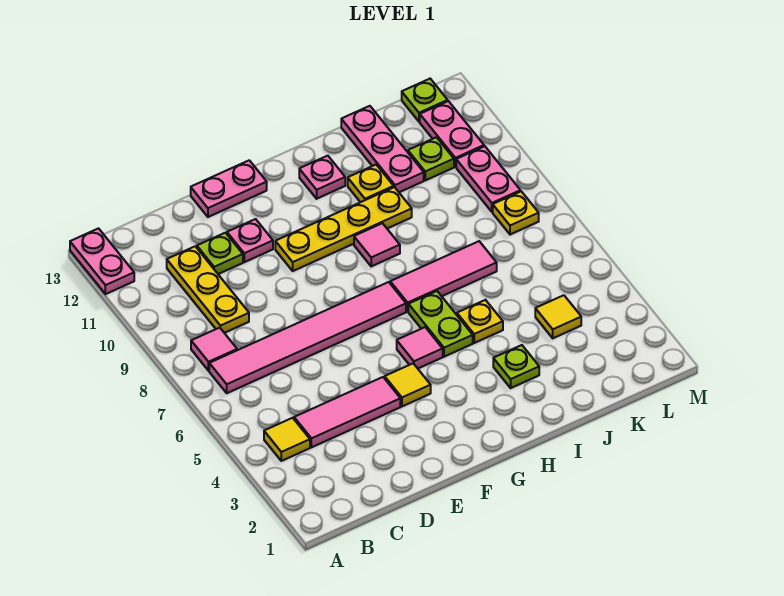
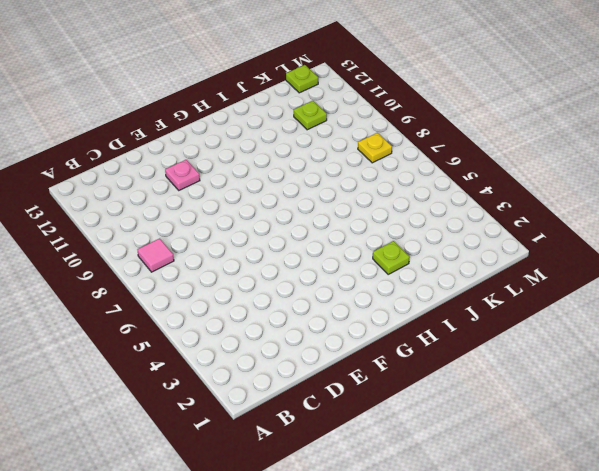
none -> pink 1x2 plate [70,229,134,294]
none -> yellow 1x1 tile [264,418,310,461]
none -> pink 1x6 tile [209,282,406,393]

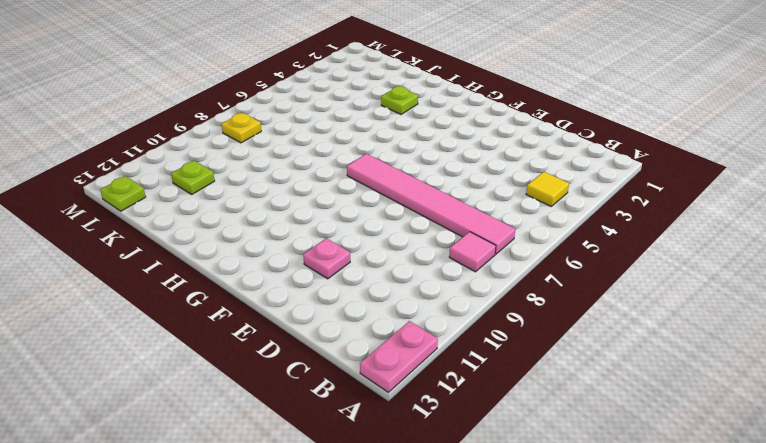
none -> pink 1x3 tile [294,377,400,447]
none -> yellow 1x3 plate [167,246,249,333]
none -> lime 1x1 plate [197,233,243,274]

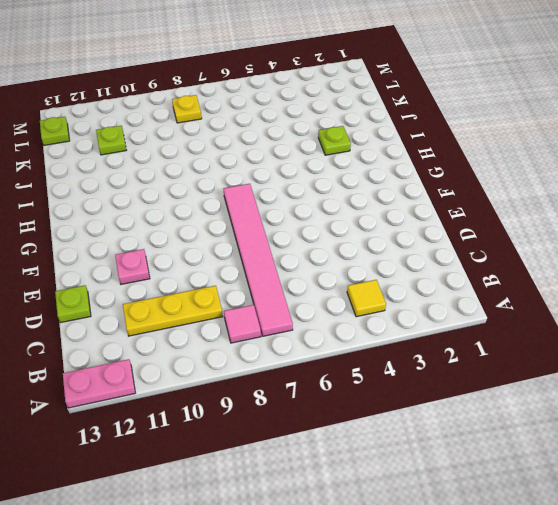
lime 1x1 plate [55,285,91,323] -> lime 1x1 plate moved to [197,233,243,274]
none -> pink 1x3 tile [294,377,400,447]
none -> pink 1x2 plate [191,160,267,217]
none -> yellow 1x1 tile [385,364,431,406]

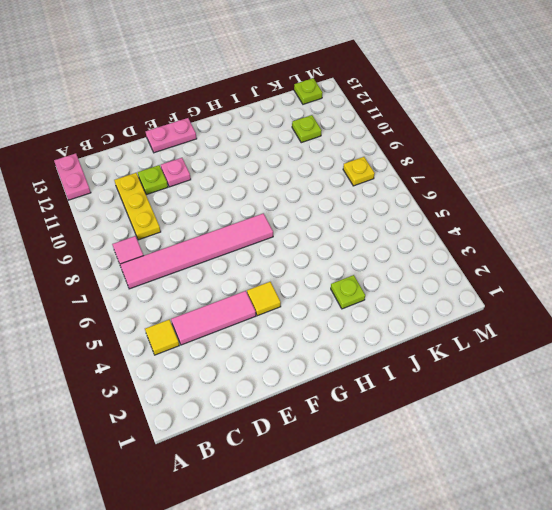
none -> yellow 1x4 plate [275,187,412,271]
none -> pink 1x1 tile [397,327,443,368]
none -> lime 1x2 plate [408,291,473,357]

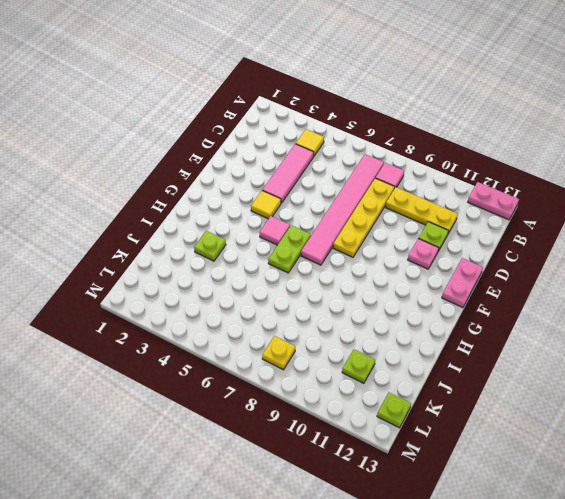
yellow 1x4 plate [333,178,395,257] -> yellow 1x4 plate moved to [275,187,412,271]
lime 1x2 plate [268,225,311,273] -> lime 1x2 plate turned to [408,291,473,357]
none -> pink 1x3 tile [390,241,497,311]
none -> pink 1x1 tile [354,223,400,266]
none -> pink 1x1 plate [299,156,345,199]

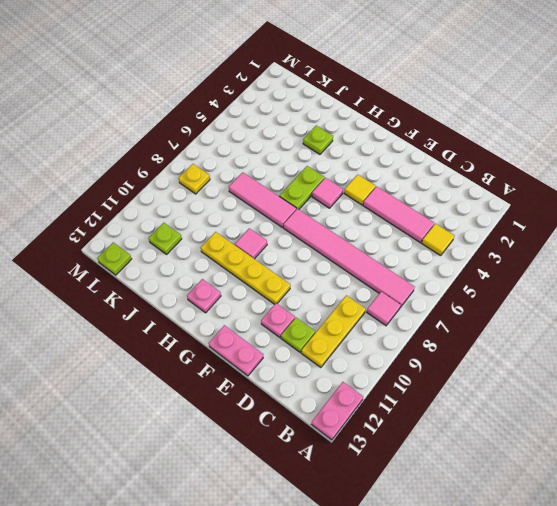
none -> yellow 1x1 plate [457,300,503,343]
none -> yellow 1x1 plate [348,165,394,202]
none -> pink 1x3 plate [341,106,424,192]

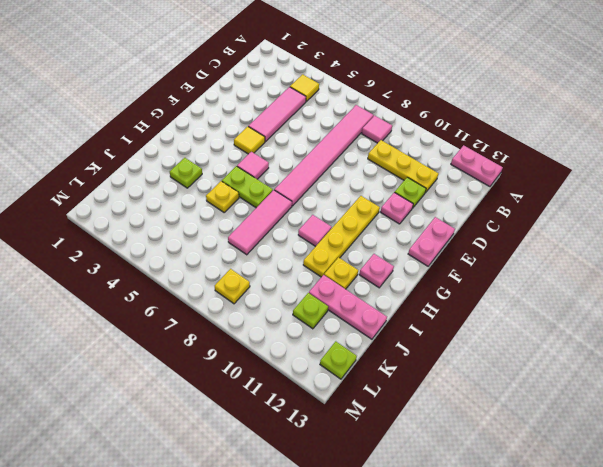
none -> yellow 1x1 tile [535,295,581,338]
none -> pink 1x2 plate [456,146,520,212]
none -> pink 1x2 plate [420,101,484,167]

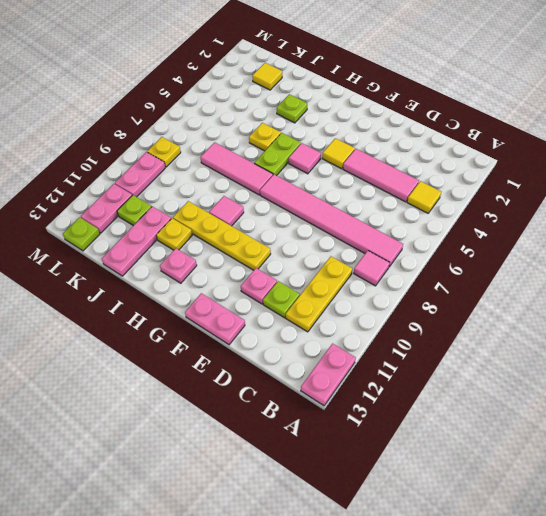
yellow 1x1 tile [252,63,282,90] -> yellow 1x1 tile moved to [535,295,581,338]

